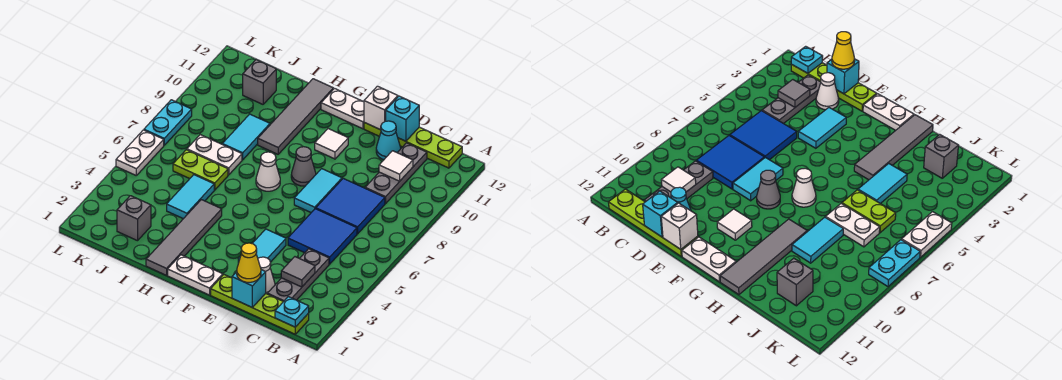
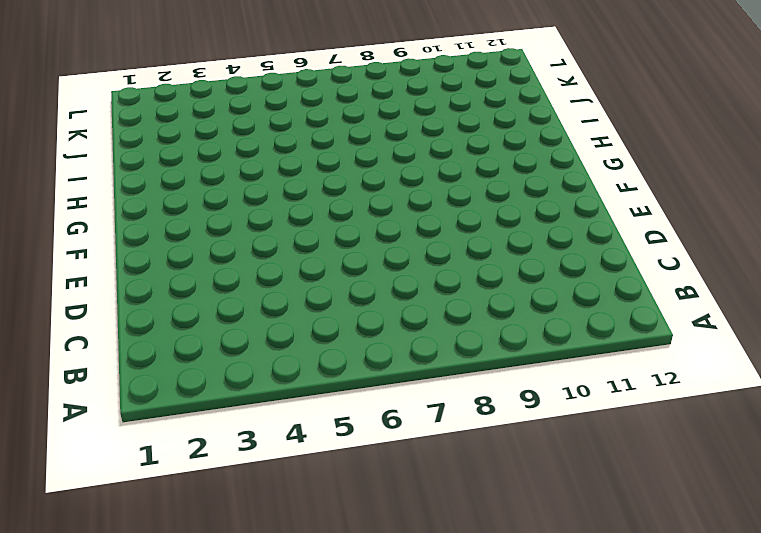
none -> lime 1x4 plate [211,275,309,334]
none -> lime 1x4 plate [364,123,462,168]
none -> grey 1x3 plate [267,249,329,302]
none -> blue 2x2 tile [288,209,357,264]

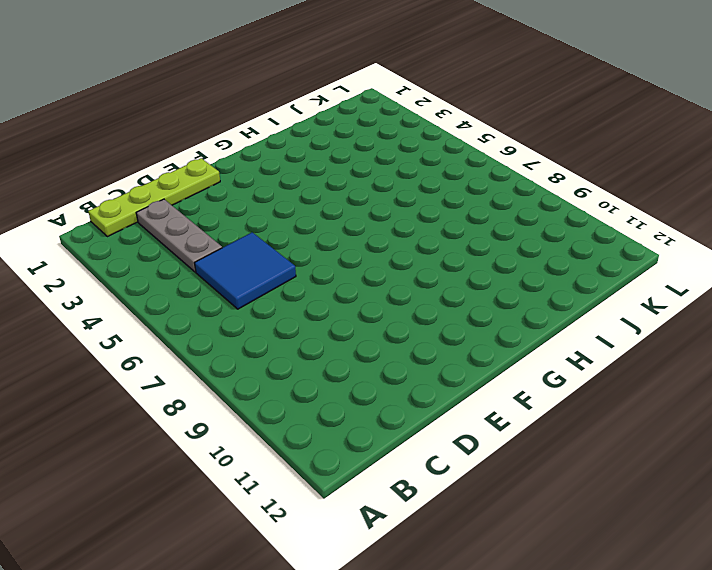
none -> lime 1x4 plate [364,123,462,168]
none -> blue 2x2 tile [316,178,385,234]
none -> grey 1x3 plate [365,143,427,204]
none -> white 1x1 cone [258,257,275,294]

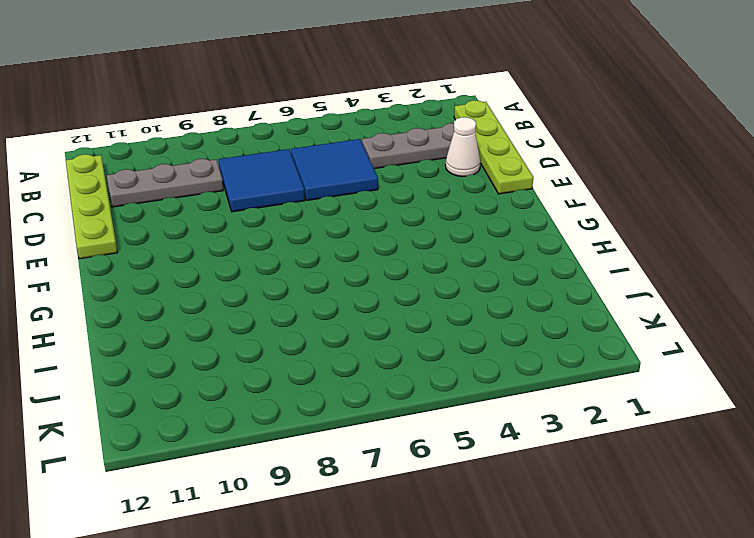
none -> cyan 1x1 cone [376,121,401,160]
none -> cyan 1x2 tile [238,229,286,263]
none -> cyan 1x2 tile [294,169,342,212]
none -> white 1x2 plate [168,255,223,295]

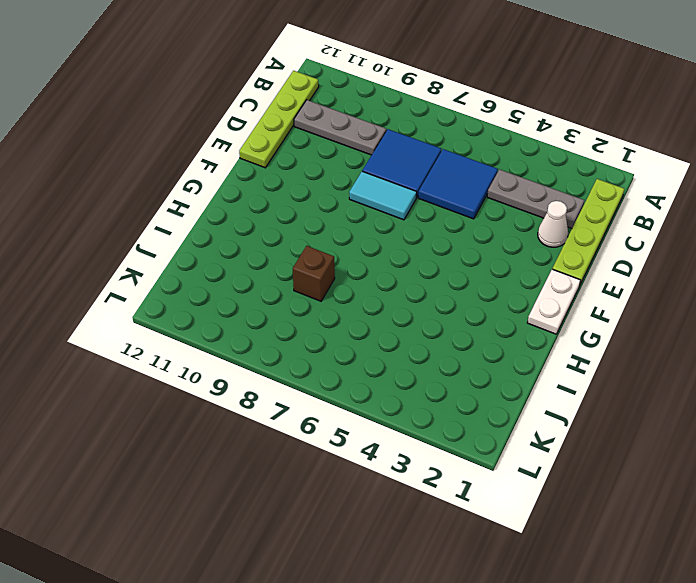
brown 1x1 brick [293,246,335,301] -> cyan 1x2 tile [222,114,270,160]
none -> cyan 1x1 cone [376,121,401,160]
none -> cyan 1x2 tile [238,229,286,263]
none -> grey 1x1 cone [291,147,316,186]
none -> white 1x1 tile [315,129,348,159]

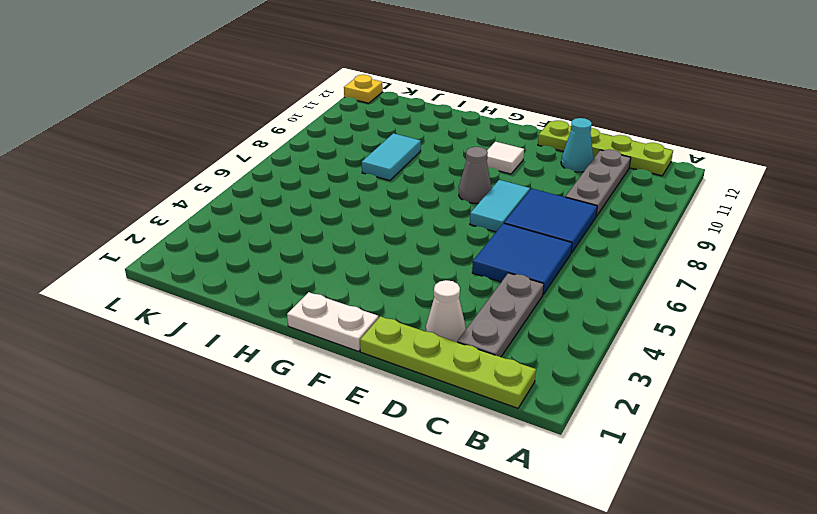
yellow 1x1 plate [344,75,383,103] -> none
none -> cyan 1x2 tile [238,229,286,263]
none -> white 1x2 plate [321,89,364,129]
none -> white 1x1 cone [256,152,280,191]
none -> grey 1x4 tile [146,200,222,275]

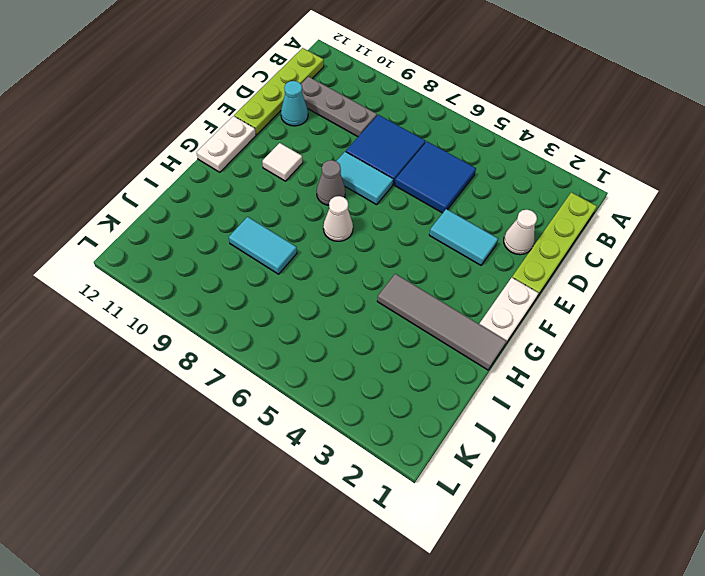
none -> grey 1x3 plate [267,249,329,302]
none -> grey 1x4 tile [258,79,333,154]
none -> cyan 1x2 tile [167,175,214,219]
none -> lime 1x2 plate [173,150,228,190]

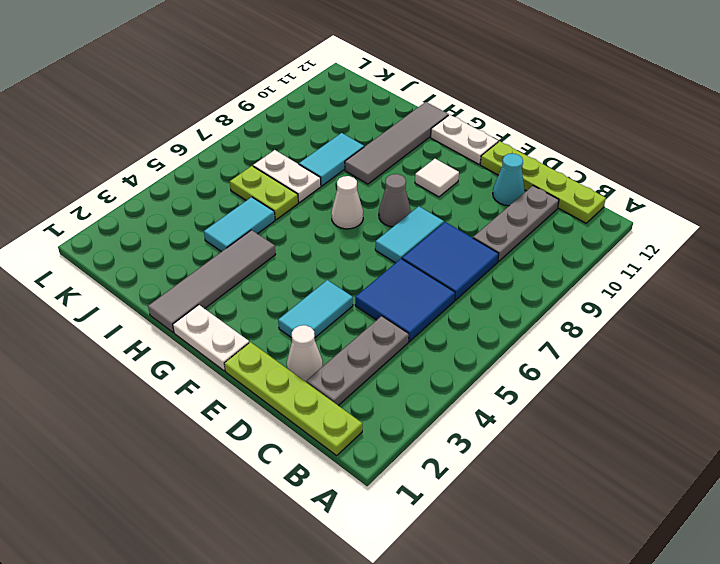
none -> grey 1x1 brick [117,196,151,241]
none -> grey 1x1 brick [243,59,276,104]
none -> white 1x2 plate [116,130,164,175]
none -> cyan 1x2 plate [144,100,192,145]

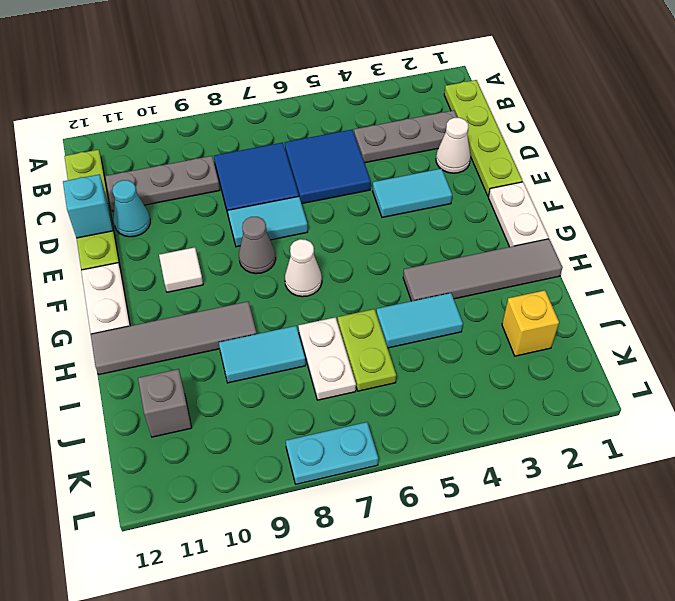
yellow 1x1 brick [502,290,559,356] -> grey 1x1 brick [117,196,151,241]
none -> white 1x2 plate [116,130,164,175]
none -> cyan 1x1 plate [275,297,309,327]
none -> grey 1x1 tile [281,257,315,287]
none -> white 1x1 tile [379,151,413,181]

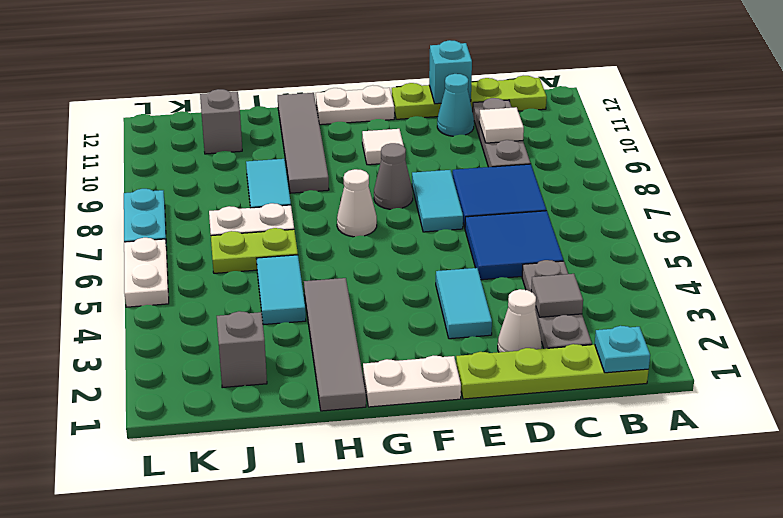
none -> cyan 1x1 brick [232,270,266,307]
none -> white 1x1 brick [364,86,398,130]
none -> yellow 1x1 cone [237,243,261,282]

